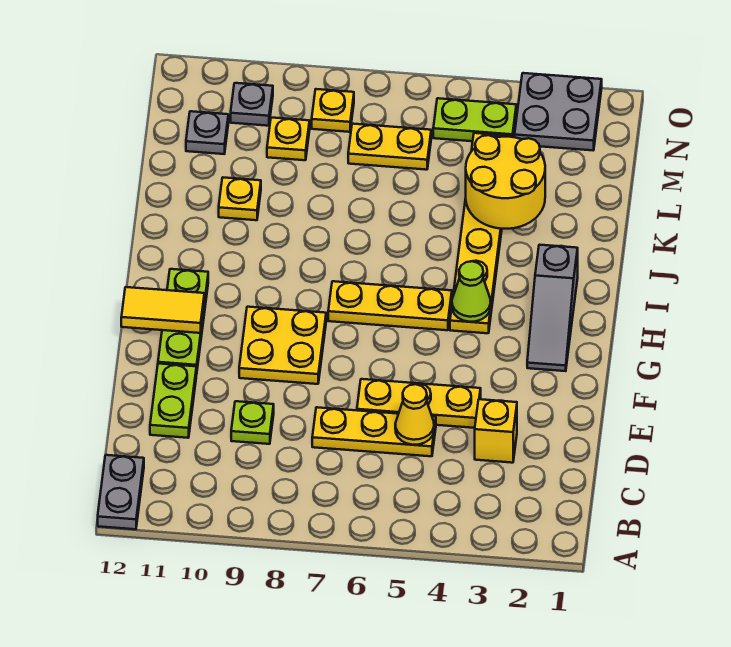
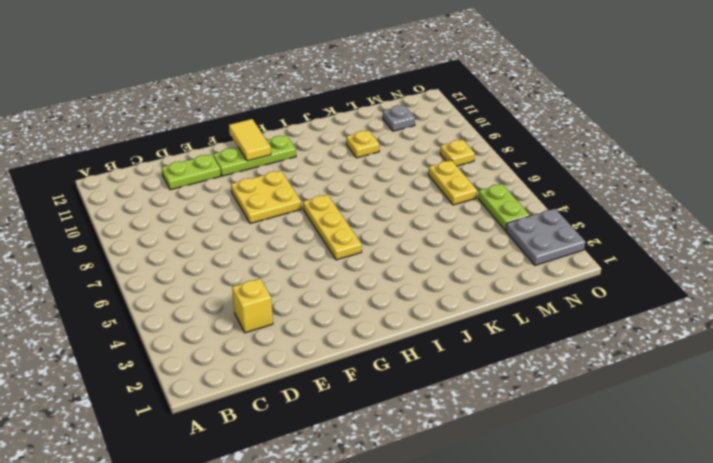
none -> grey 1x2 plate [98,455,144,529]
none -> yellow 1x3 plate [312,407,436,456]
none -> lime 1x1 plate [231,401,274,444]

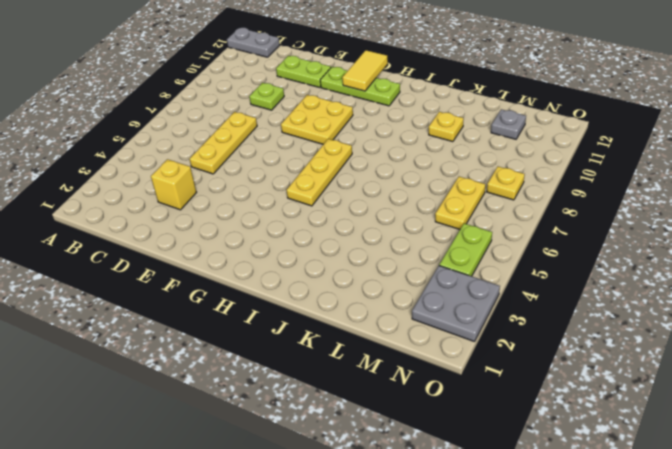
none -> yellow 1x3 plate [357,379,481,428]
none -> grey 1x3 slope [527,245,578,371]
none -> yellow 1x6 plate [450,133,512,333]

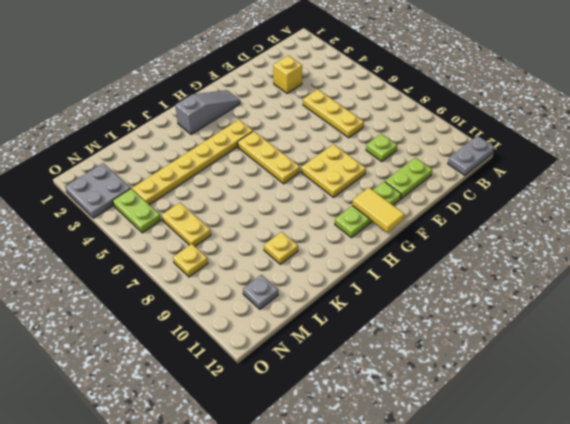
none -> yellow 1x3 plate [357,379,481,428]
none -> yellow 1x1 plate [267,118,310,160]
none -> grey 1x1 plate [231,83,273,126]

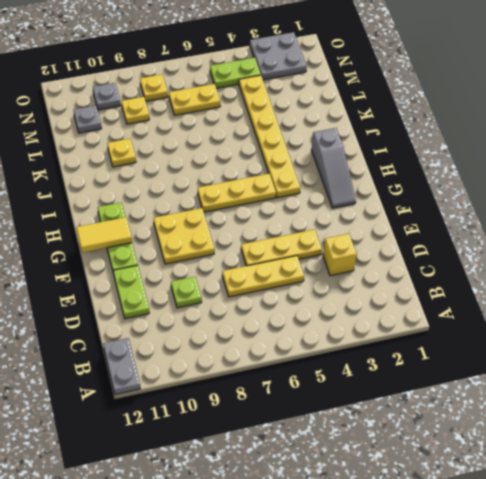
none -> yellow 1x1 cone [395,384,434,445]
none -> lime 1x1 cone [452,261,491,322]
none -> yellow 2x2 round brick [466,135,545,229]

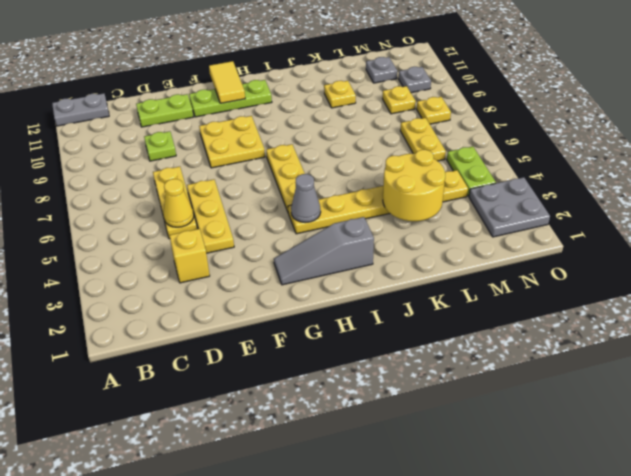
grey 1x1 cone [291,174,321,223] -> lime 1x1 cone [452,261,491,322]

